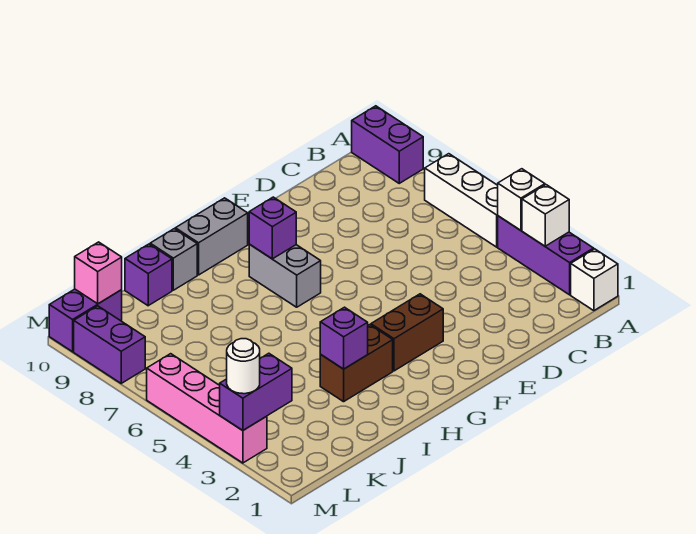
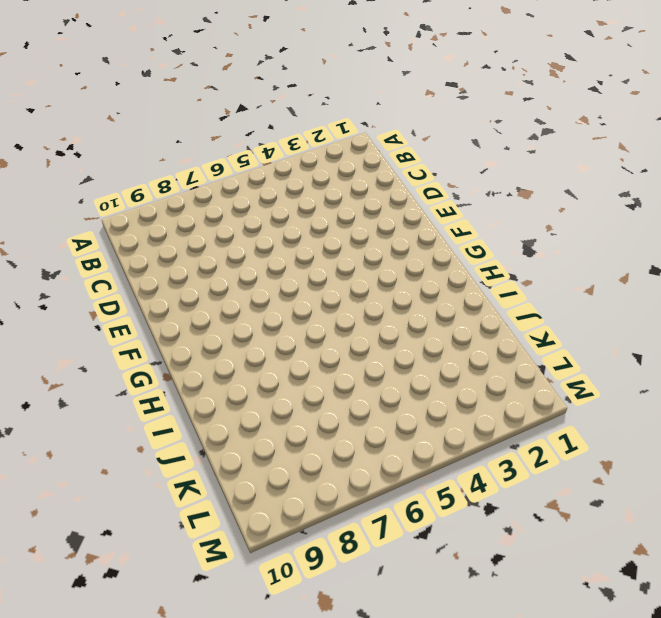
none -> white 1x1 brick [571,249,618,311]
none -> purple 1x3 brick [498,216,594,295]
none -> white 1x3 brick [425,154,498,247]

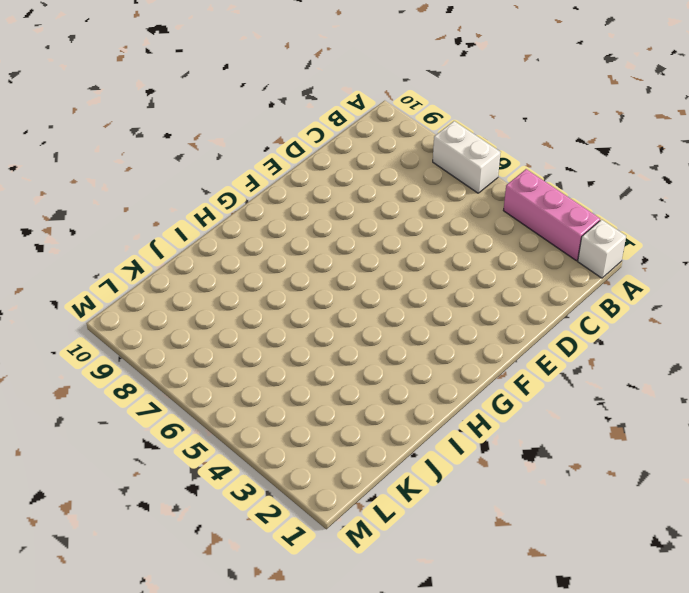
pink 1x3 brick [503,169,600,261] -> purple 1x3 brick [498,216,594,295]
white 1x2 brick [433,121,501,193] -> white 1x3 brick [425,154,498,247]
none -> purple 1x2 brick [352,106,423,183]
none -> brown 1x2 brick [371,294,443,371]
none -> grey 1x2 brick [249,244,321,307]

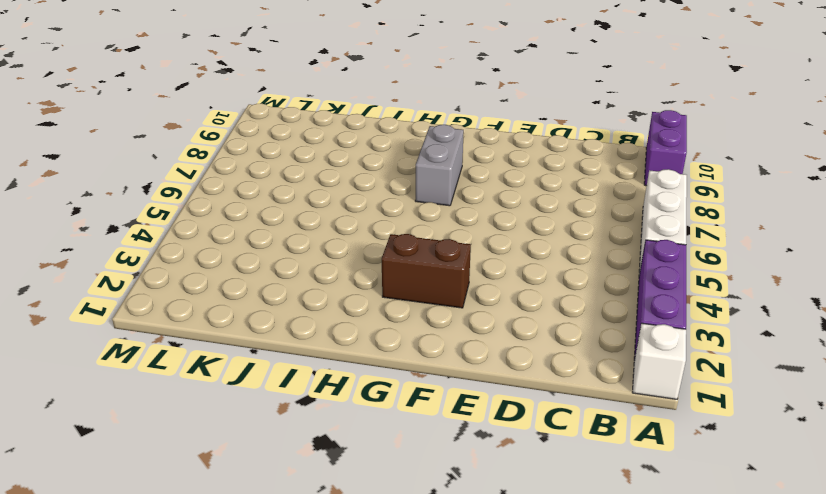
none -> grey 1x2 brick [175,198,248,275]
none -> brown 1x2 brick [320,325,393,402]
none -> grey 1x1 brick [150,229,197,290]

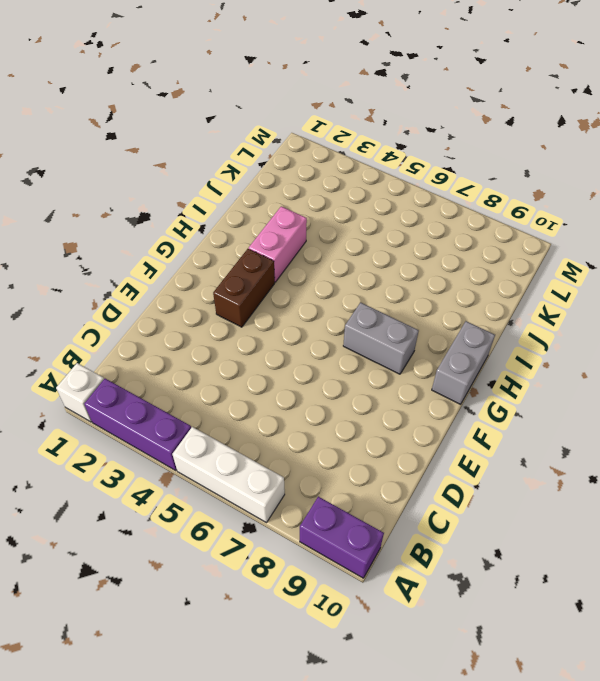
pink 1x2 brick [249,206,307,282] -> brown 1x2 brick [320,325,393,402]
none -> grey 1x1 brick [150,229,197,290]
none -> purple 1x1 brick [125,244,172,306]
none -> purple 1x2 brick [49,289,122,352]

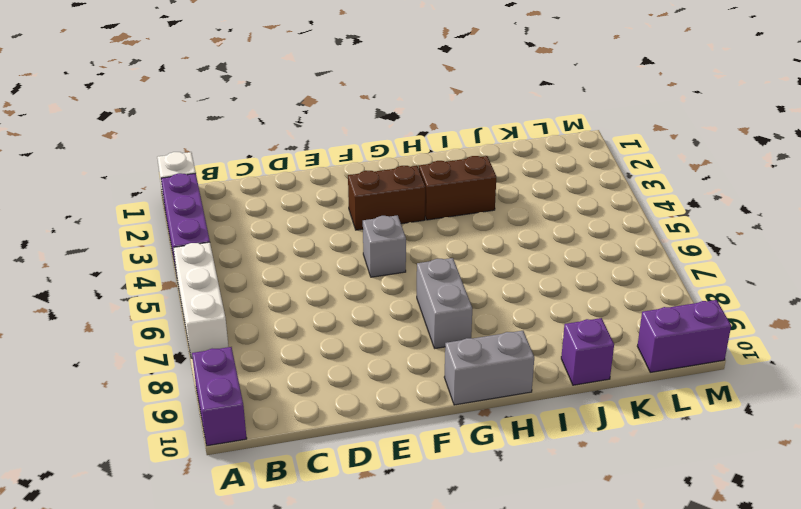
grey 1x1 brick [363,215,406,277] -> grey 1x1 brick moved to [150,229,197,290]
none -> pink 1x4 brick [147,354,267,463]
none -> purple 1x2 brick [74,306,145,383]
none -> white 1x1 brick [522,185,569,246]

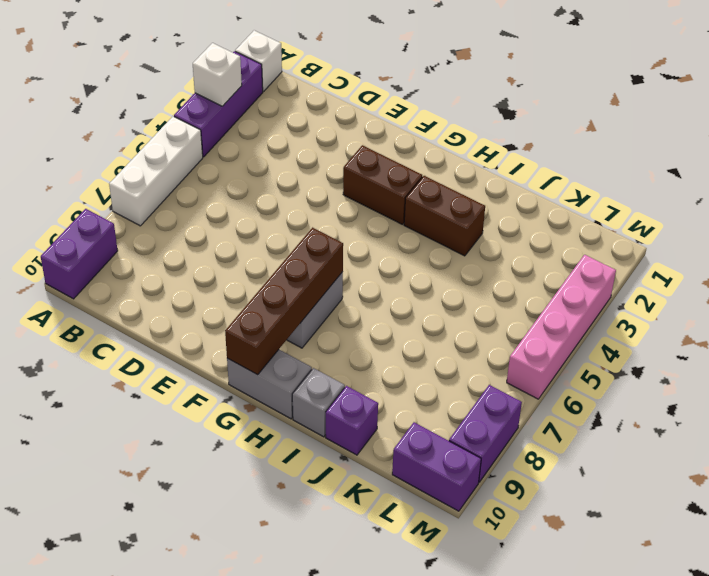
brown 1x4 brick [225,228,343,375] -> purple 1x1 brick [249,197,296,259]
none -> white 1x1 brick [498,169,545,230]
none -> purple 1x1 brick [320,307,368,369]
none -> purple 1x2 brick [220,353,292,430]

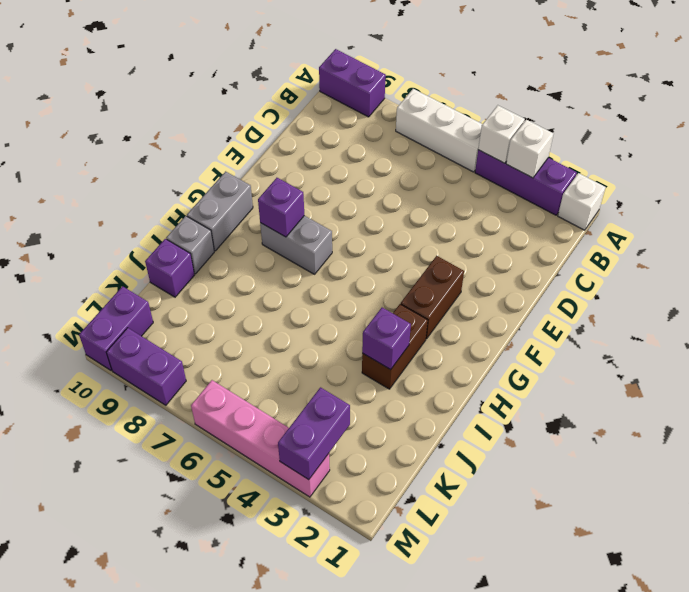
none -> pink 1x1 brick [75,242,122,304]
none -> white 1x1 round brick [227,339,260,394]

